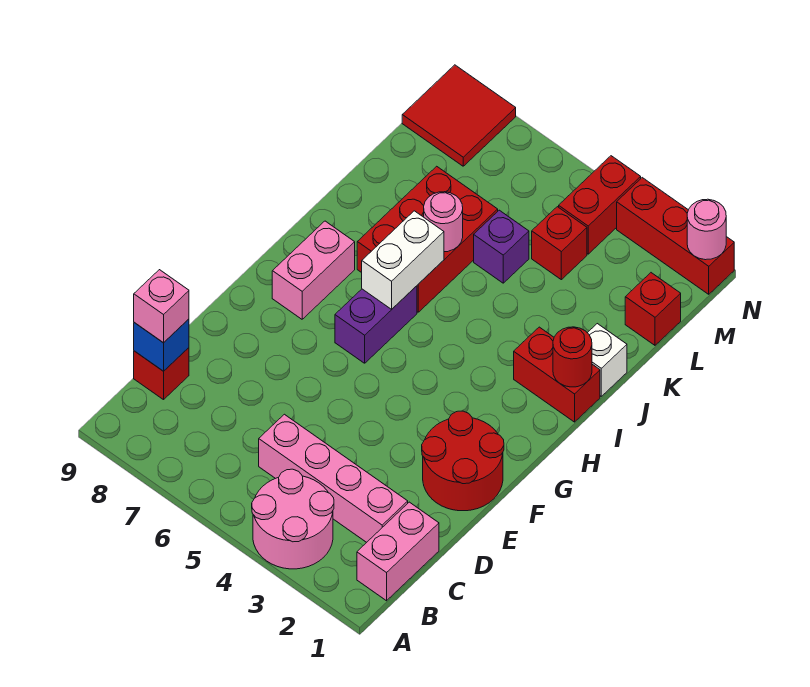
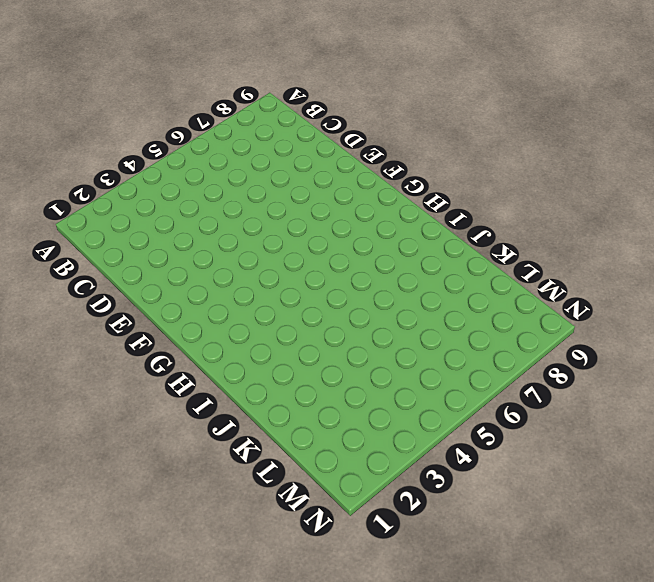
none -> pink 2x2 round brick [252,469,334,569]
none -> pink 1x2 brick [357,502,439,601]
none -> pink 1x4 brick [259,414,408,542]

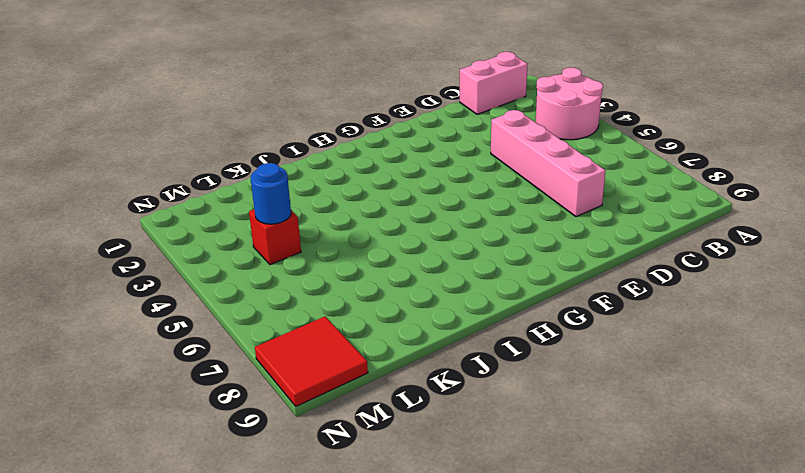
pink 1x4 brick [491,110,605,217] -> pink 1x4 brick moved to [259,414,408,542]
blue 1x1 round brick [251,163,291,224] -> none
none -> red 1x1 brick [134,348,189,400]
none -> red 2x2 round brick [422,411,504,511]
none -> purple 1x2 brick [335,286,417,363]

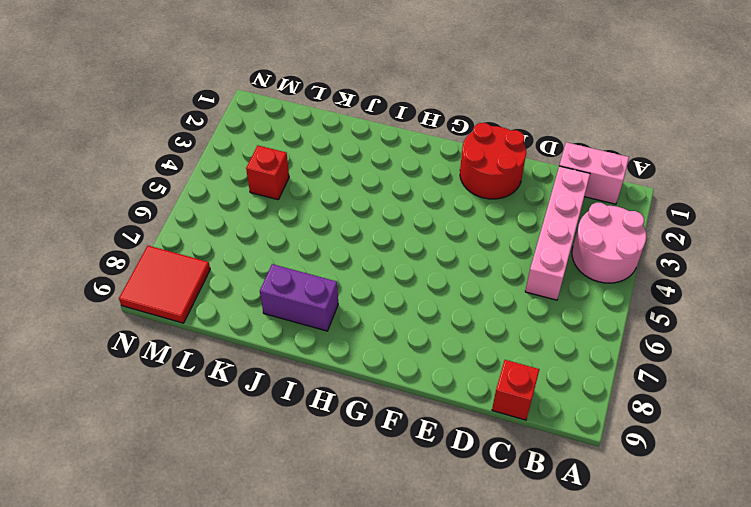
purple 1x2 brick [260,264,338,331] -> purple 1x2 brick moved to [335,286,417,363]
none -> pink 1x2 brick [272,221,355,319]
none -> red 1x2 brick [514,327,600,422]
none -> red 2x3 brick [357,166,498,312]

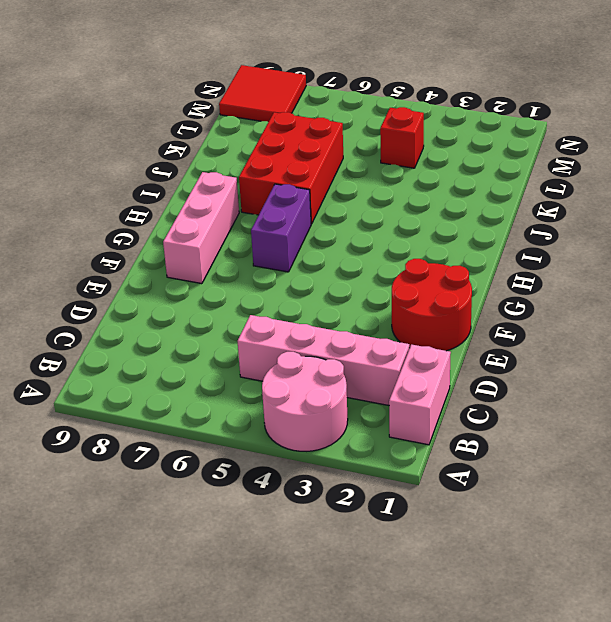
pink 1x3 brick [163,172,239,284] -> pink 1x2 brick [272,221,355,319]
none -> red 1x1 brick [134,348,189,400]
none -> red 1x2 brick [514,327,600,422]
none -> white 1x1 brick [588,324,627,396]

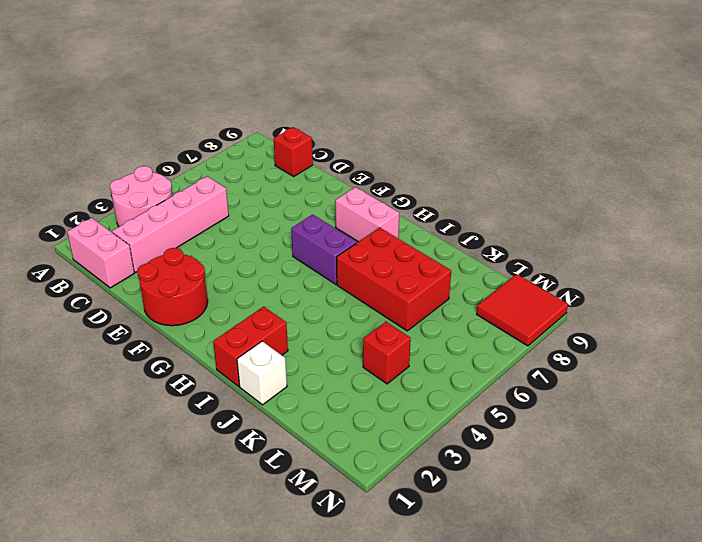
none -> purple 1x1 brick [474,210,529,283]
none -> red 1x1 brick [625,273,681,345]
none -> red 1x2 brick [559,156,641,254]

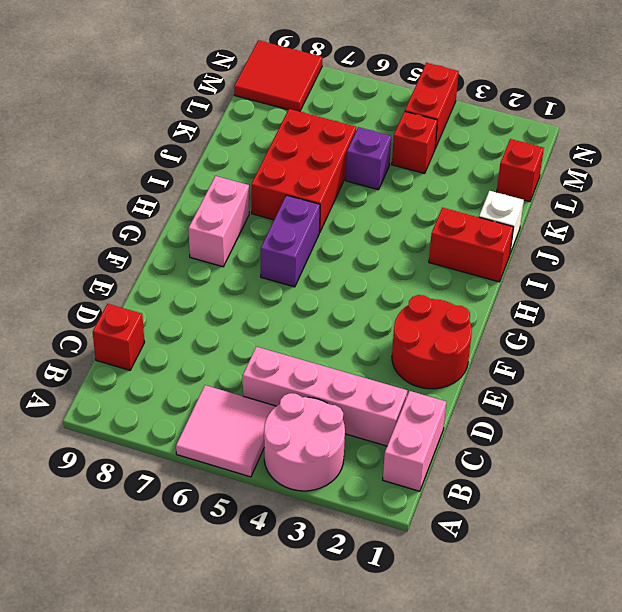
pink 2x2 tile [176,385,276,477] -> none
none -> red 1x3 brick [617,178,734,294]
none -> blue 1x1 brick [134,319,189,371]
none -> white 1x2 brick [362,211,444,309]

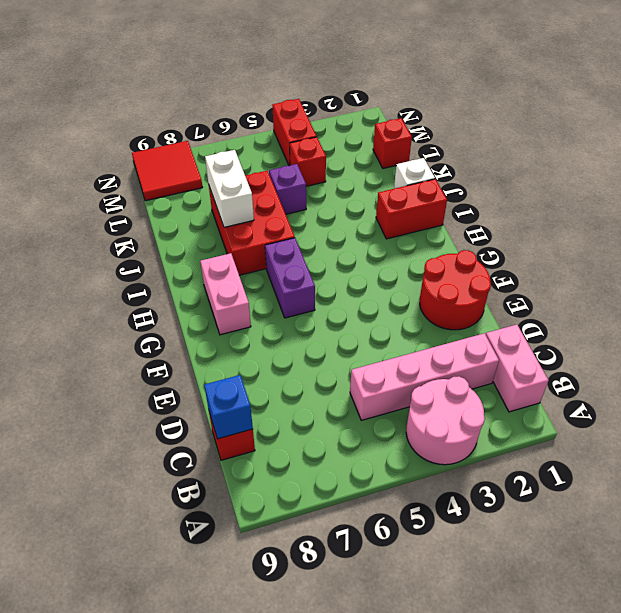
white 1x2 brick [205,150,254,227] -> white 1x2 brick moved to [362,211,444,309]
none -> red 1x3 brick [617,178,734,294]
none -> red 1x1 round brick [553,327,592,387]
none -> pink 1x1 round brick [424,192,463,252]

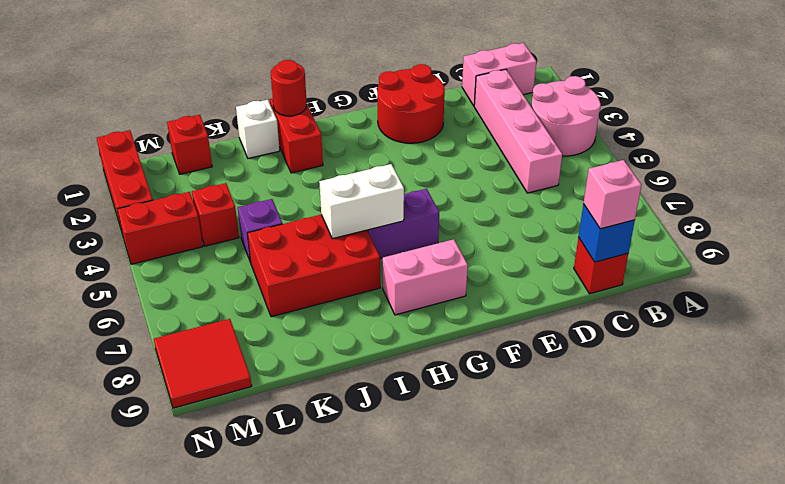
none -> pink 1x1 round brick [424,192,463,252]
none -> pink 1x1 round brick [687,199,726,260]

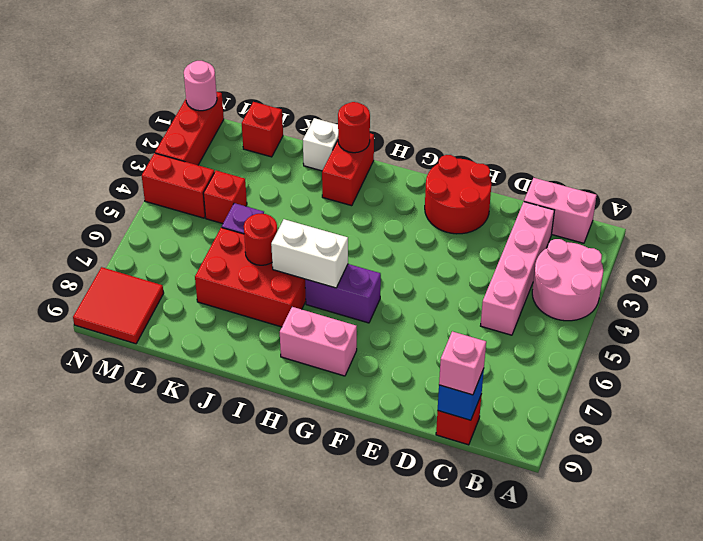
red 1x1 round brick [244,214,277,265] -> pink 1x1 round brick [424,192,463,252]

